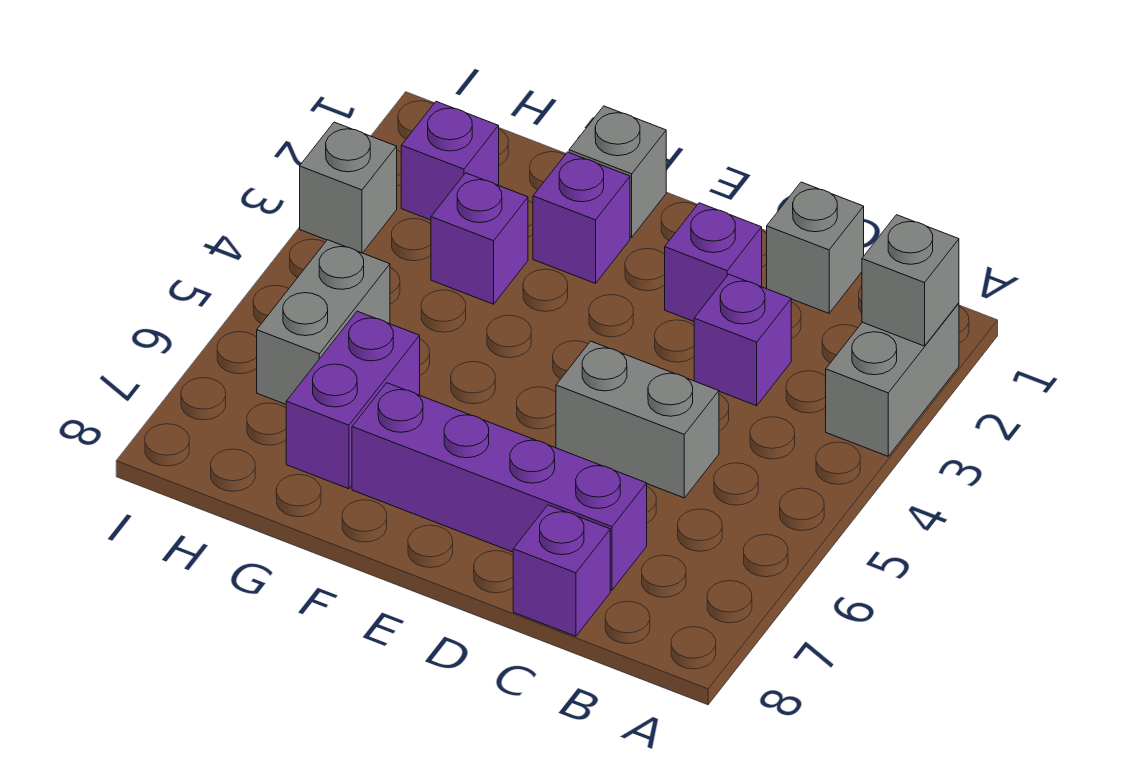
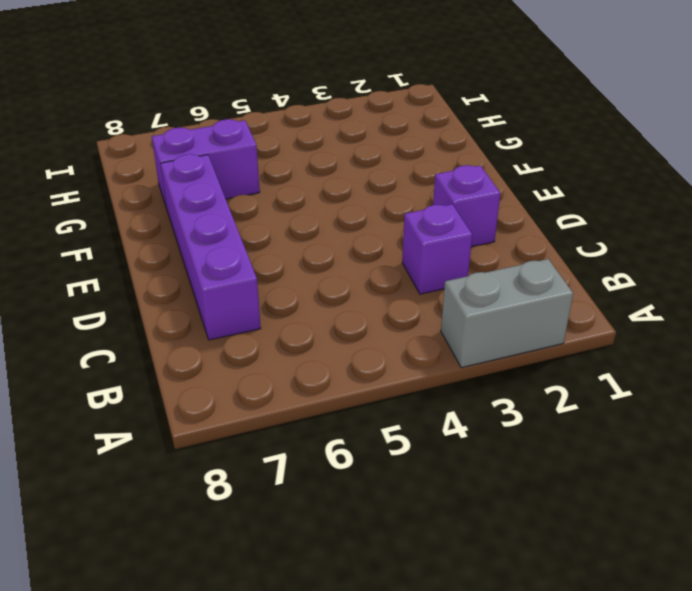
none -> grey 1x1 brick [767,182,864,313]
none -> grey 1x2 brick [556,341,719,498]
none -> purple 1x1 brick [513,505,610,636]

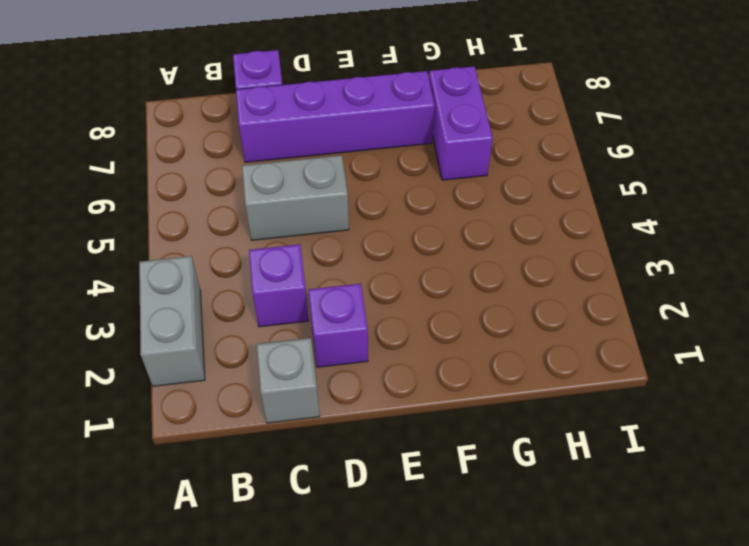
none -> grey 1x1 brick [569,106,666,237]
none -> purple 1x1 brick [533,152,630,283]
none -> purple 1x1 brick [431,173,528,304]

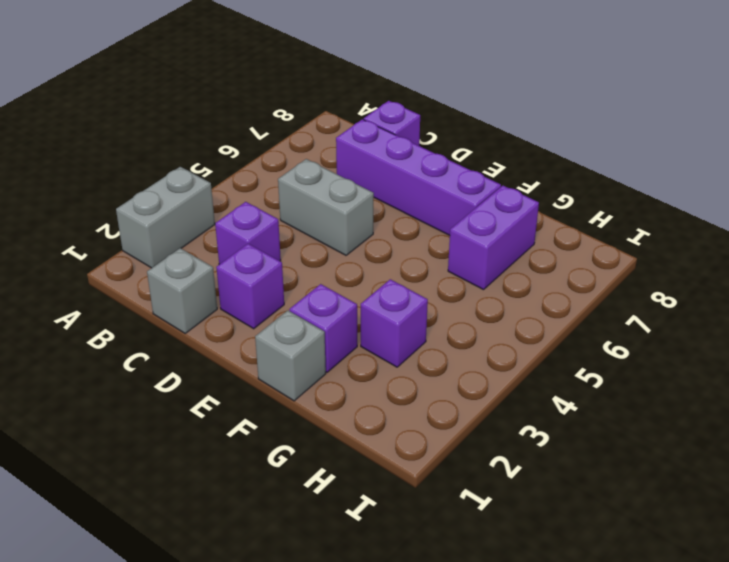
none -> purple 1x1 brick [401,102,499,220]
none -> grey 1x2 brick [257,240,390,404]
none -> grey 1x1 brick [300,122,397,253]

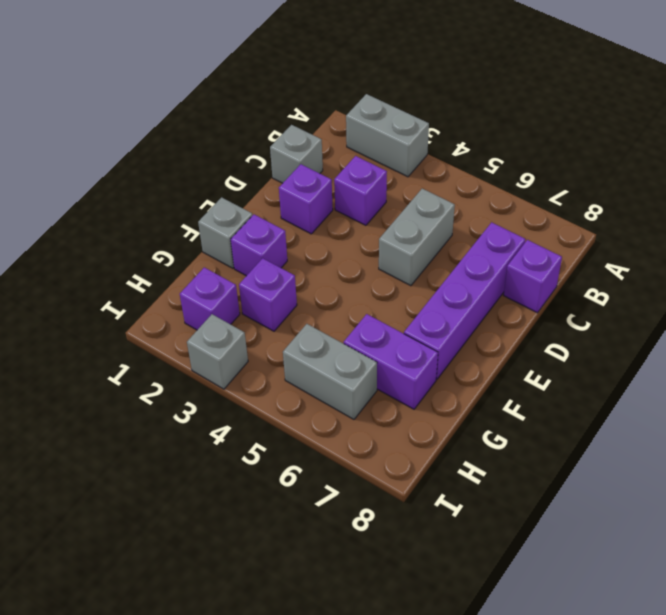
none -> grey 1x1 brick [862,215,959,346]

